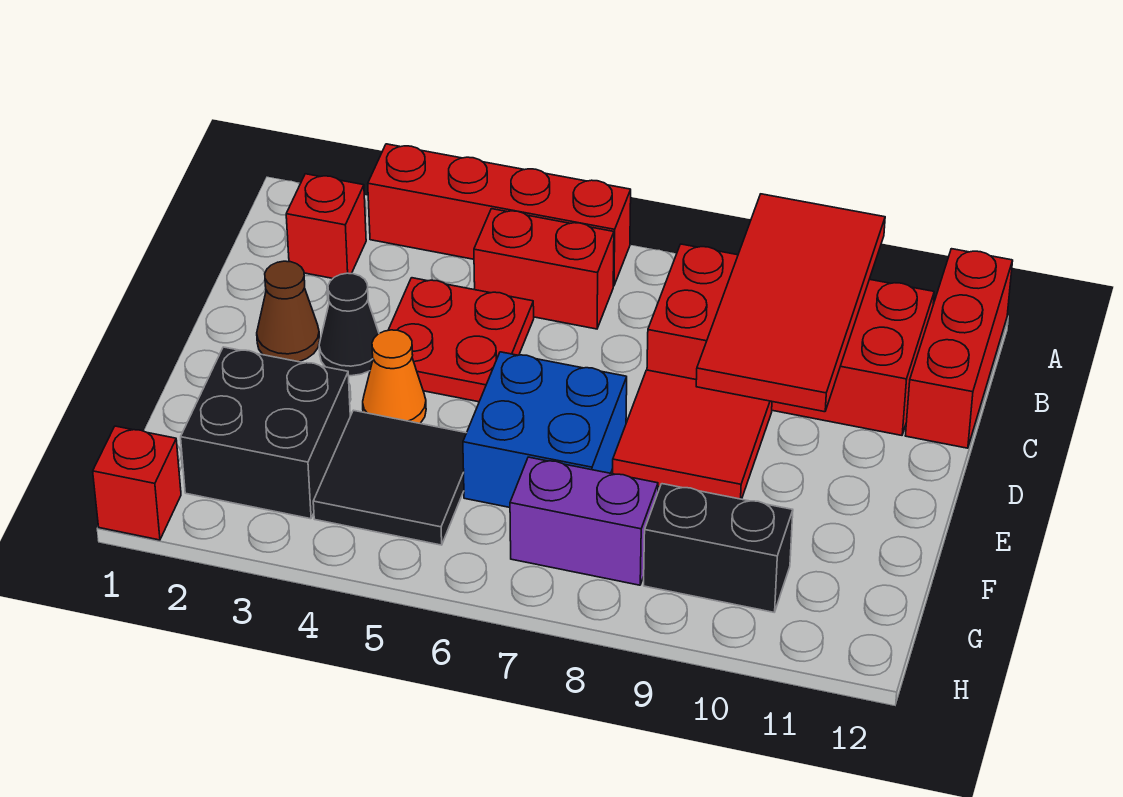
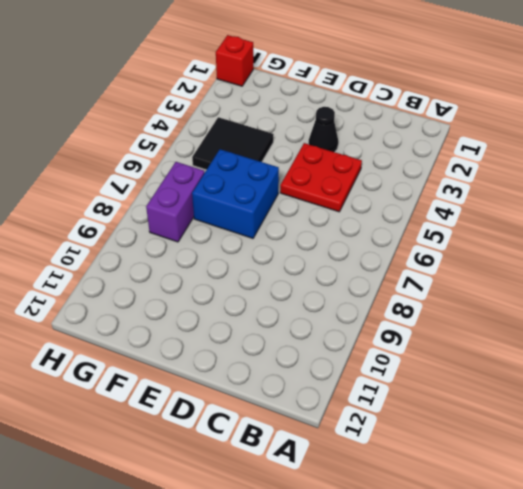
none -> red 1x4 brick [368,144,631,286]
none -> red 1x3 brick [905,249,1013,448]
none -> red 1x1 brick [286,174,366,278]

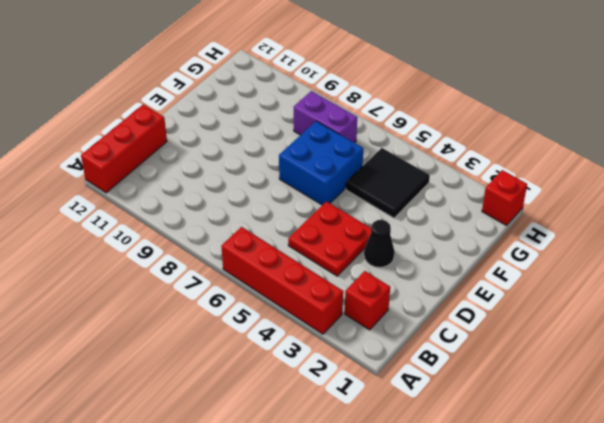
none -> red 1x2 brick [474,209,614,329]
none -> red 2x4 brick [647,244,934,435]
none -> brown 1x1 cone [257,261,320,362]

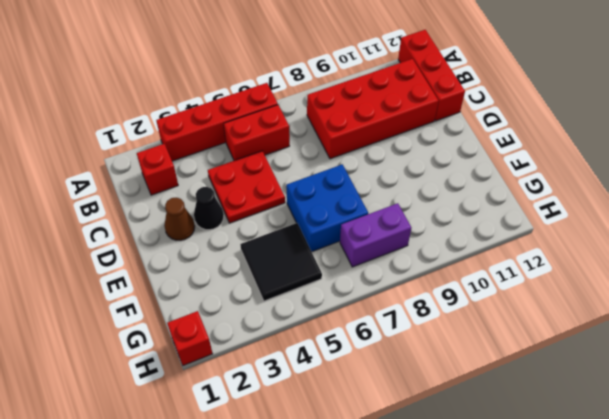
none -> red 2x2 tile [613,370,772,499]
none -> orange 1x1 cone [363,330,426,423]
none -> black 2x2 brick [181,347,350,519]

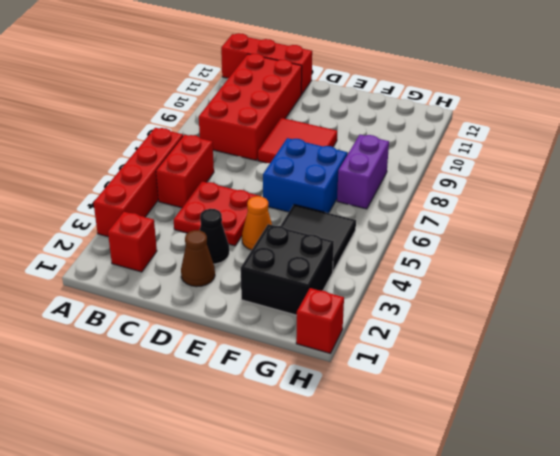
none -> black 1x2 brick [644,484,793,612]
none -> red 2x4 tile [696,194,885,412]

